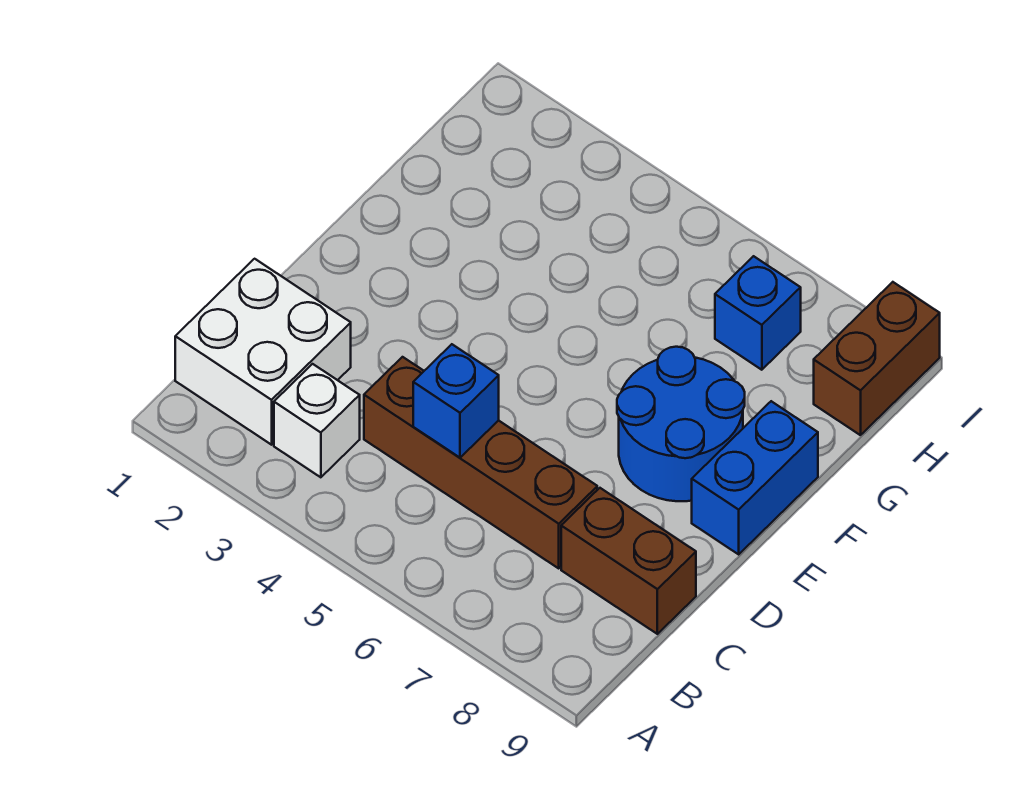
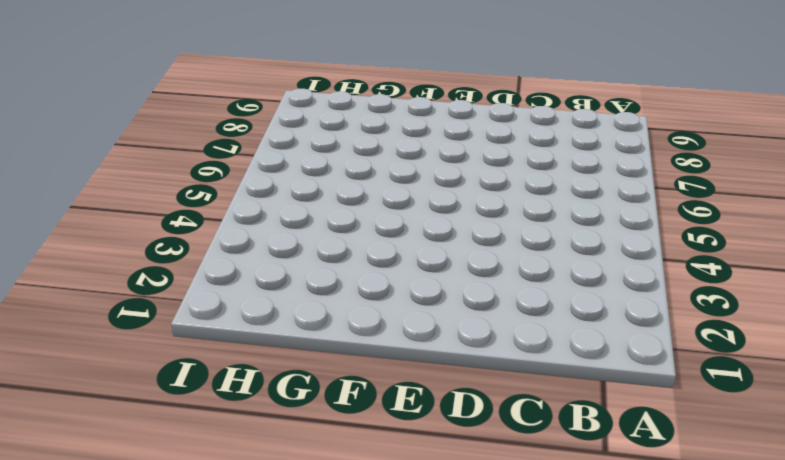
none -> white 2x2 brick [175,259,351,445]
none -> white 1x1 brick [274,364,360,477]

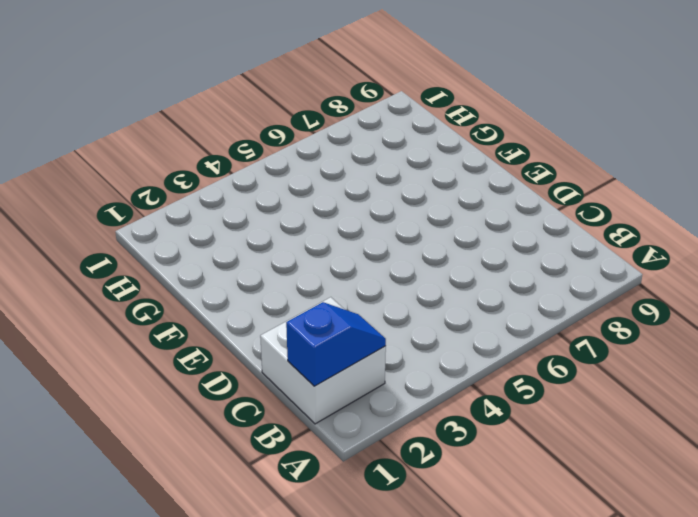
blue 1x2 slope [286,302,386,386] -> none
none -> white 1x1 brick [274,364,360,477]
none -> brown 1x4 brick [364,357,597,568]

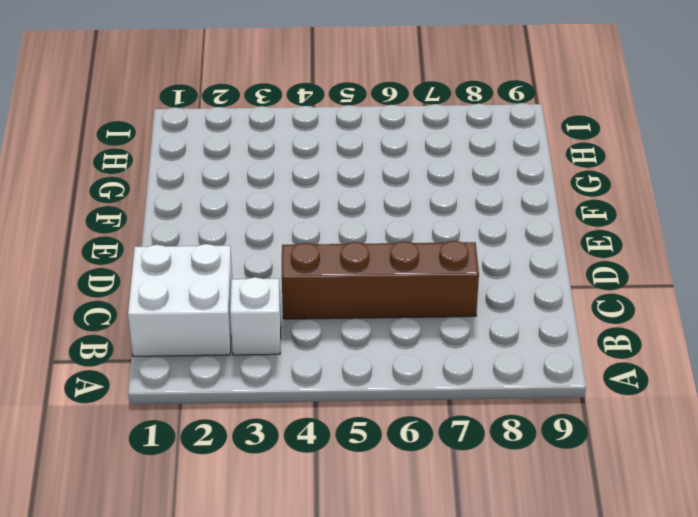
none -> brown 1x2 brick [561,488,696,634]
none -> blue 2x2 round brick [617,347,745,501]

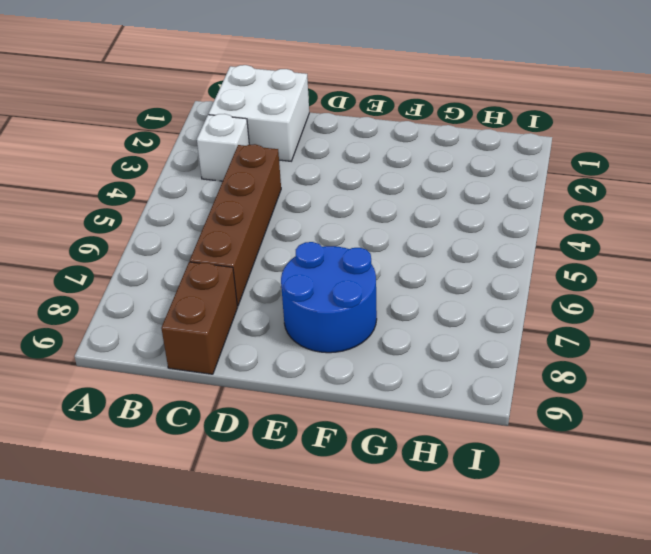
none -> blue 1x2 brick [692,401,818,554]
none -> blue 1x1 brick [715,256,801,370]

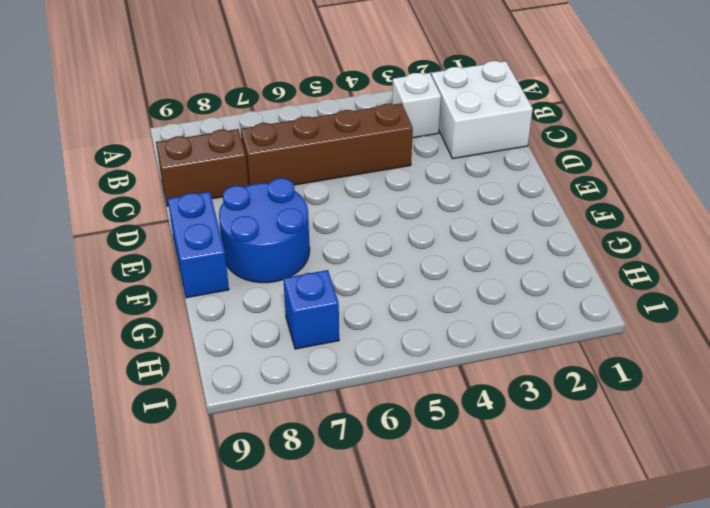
none -> brown 1x2 brick [814,282,940,435]
none -> blue 1x1 brick [413,344,499,458]

